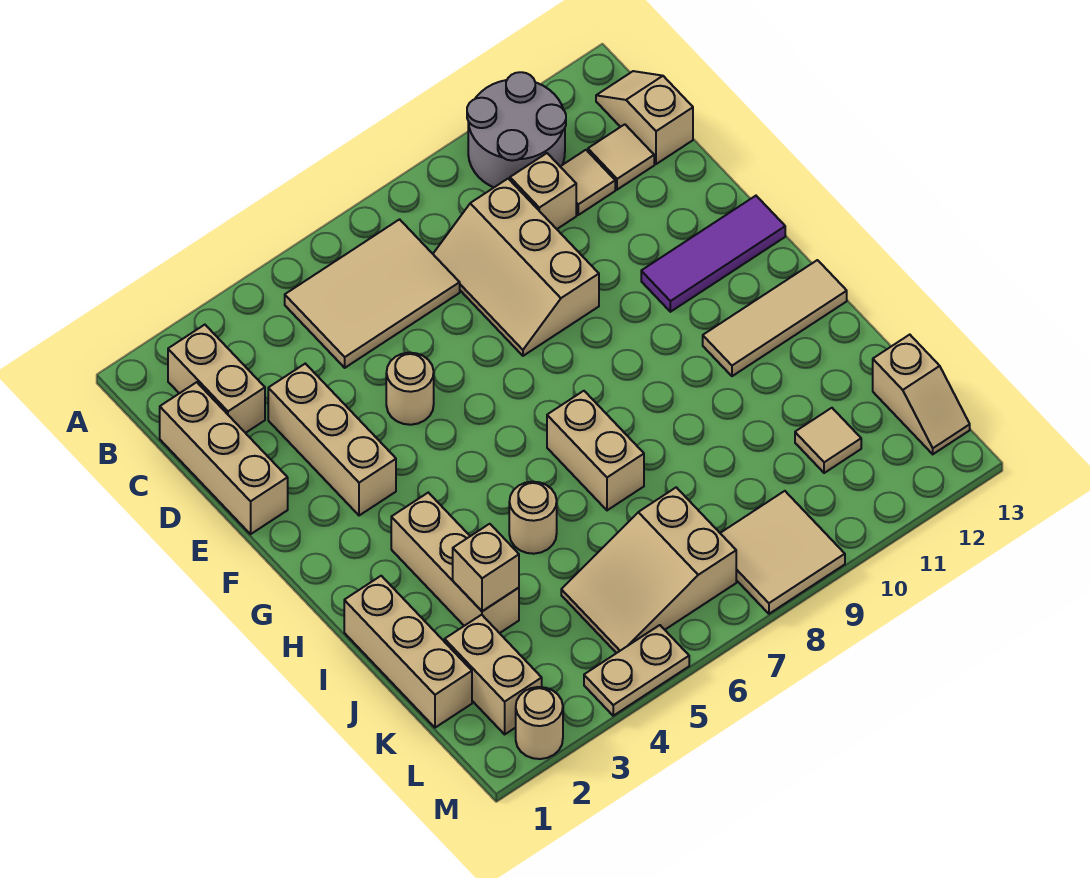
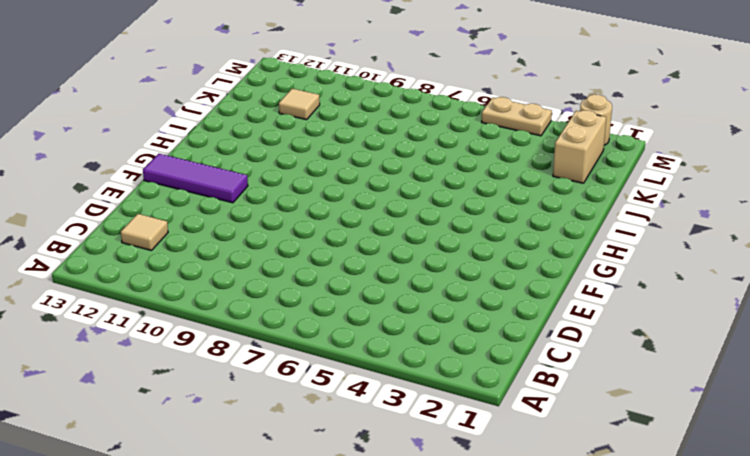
none -> grey 2x2 round brick [467,72,566,187]
none -> tan 1x2 brick [168,325,265,433]
none -> tan 2x3 tile [285,219,460,368]

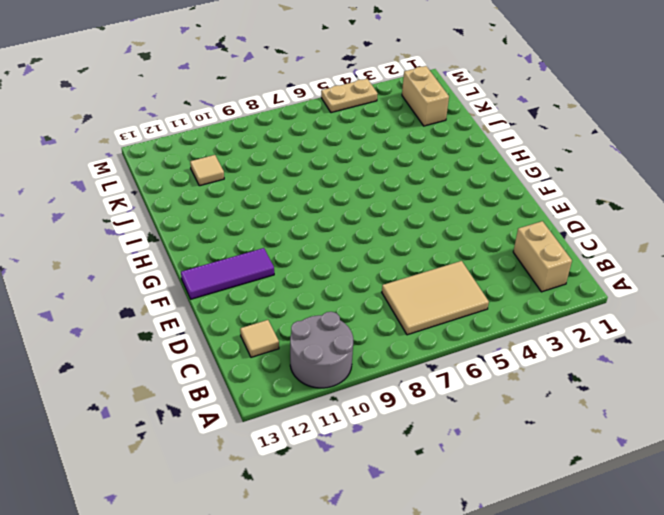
none -> tan 1x2 slope [596,71,693,164]
none -> tan 1x3 brick [160,382,288,534]
none -> tan 2x3 slope [433,179,599,356]

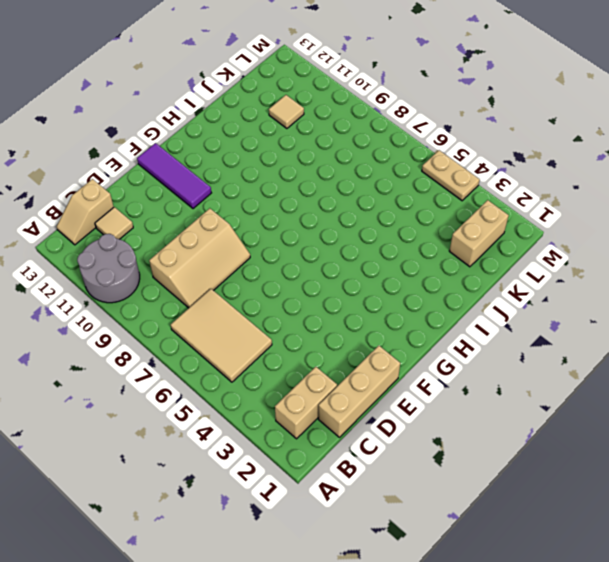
none -> tan 1x1 brick [510,153,576,229]
none -> tan 1x1 tile [560,150,615,215]
none -> tan 1x3 brick [268,364,396,516]

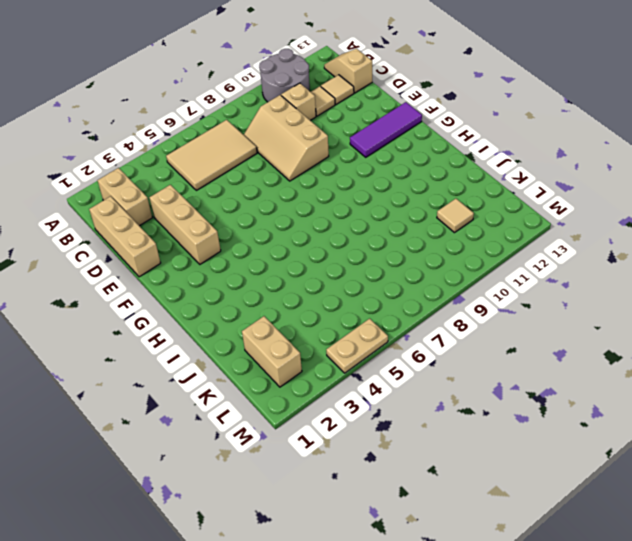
none -> tan 1x1 round brick [386,353,434,425]
none -> tan 1x3 brick [391,493,519,633]
none -> tan 1x2 brick [547,391,644,510]

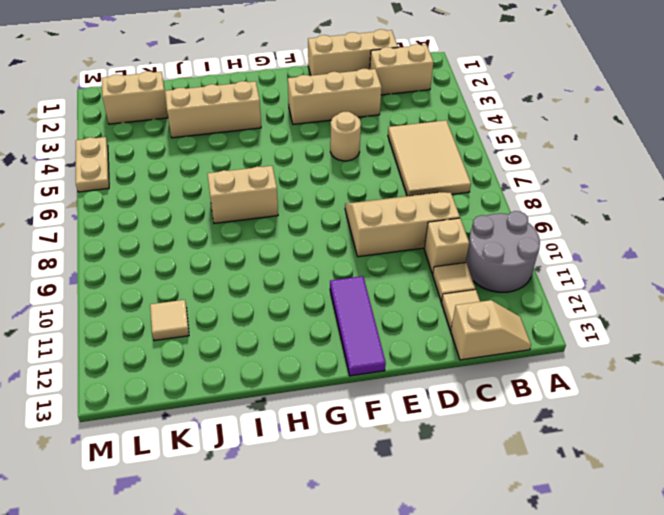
none -> tan 1x3 tile [703,260,847,376]
none -> tan 1x3 brick [344,576,472,728]
none -> tan 1x1 round brick [509,482,557,554]

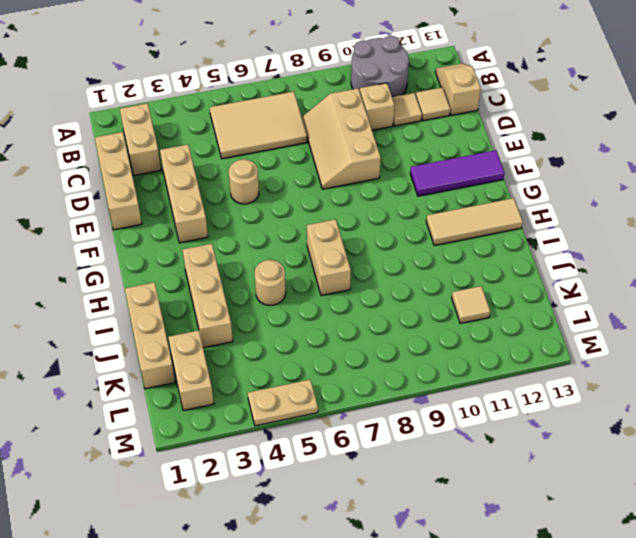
none -> tan 2x3 slope [561,487,736,653]
none -> tan 1x2 slope [873,335,970,454]
none -> tan 2x2 tile [720,491,845,614]

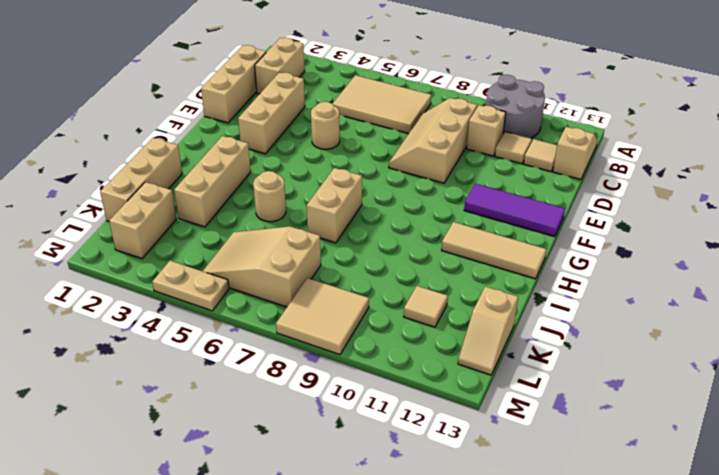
none -> tan 1x1 round brick [516,687,563,759]
none -> tan 1x1 brick [453,524,519,611]

